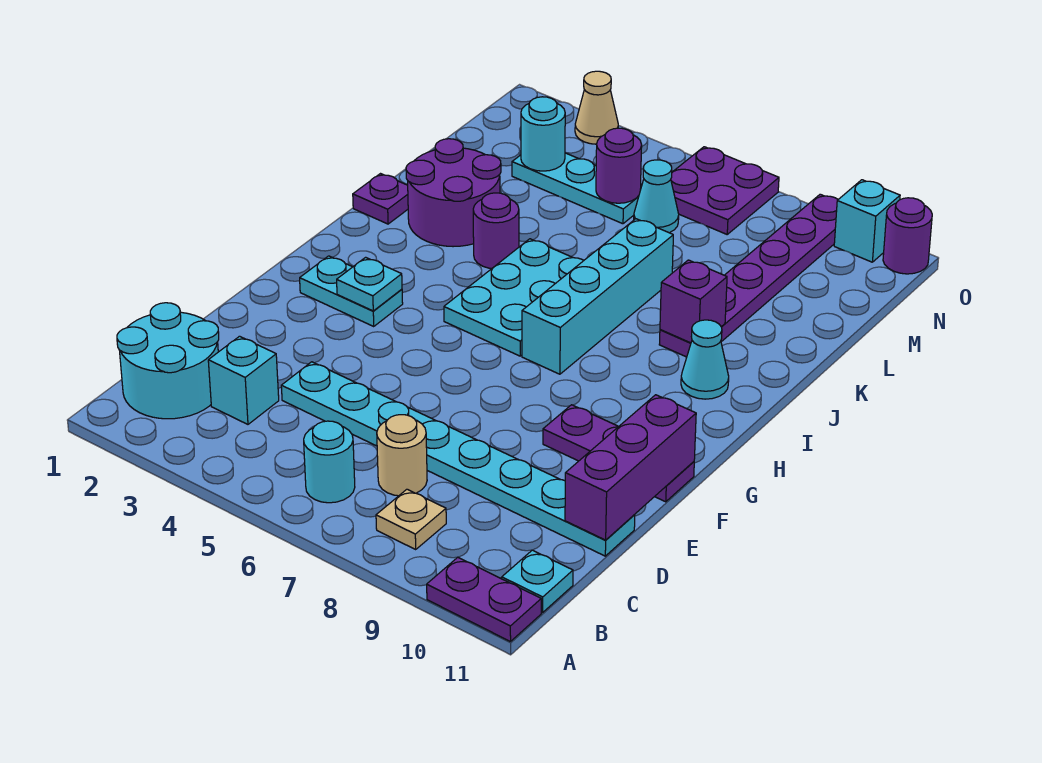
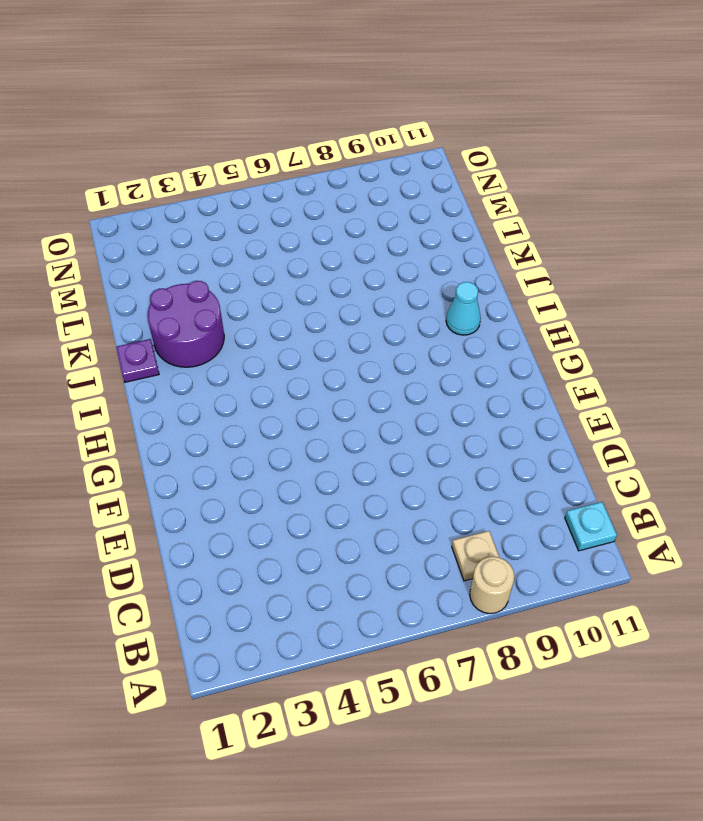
tan 1x1 round brick [470,557,514,614] -> tan 1x1 round brick moved to [377,415,427,496]
none -> purple 1x2 plate [427,557,541,642]
none -> cyan 2x2 round brick [117,303,219,419]
none -> cyan 1x1 round brick [304,421,355,503]

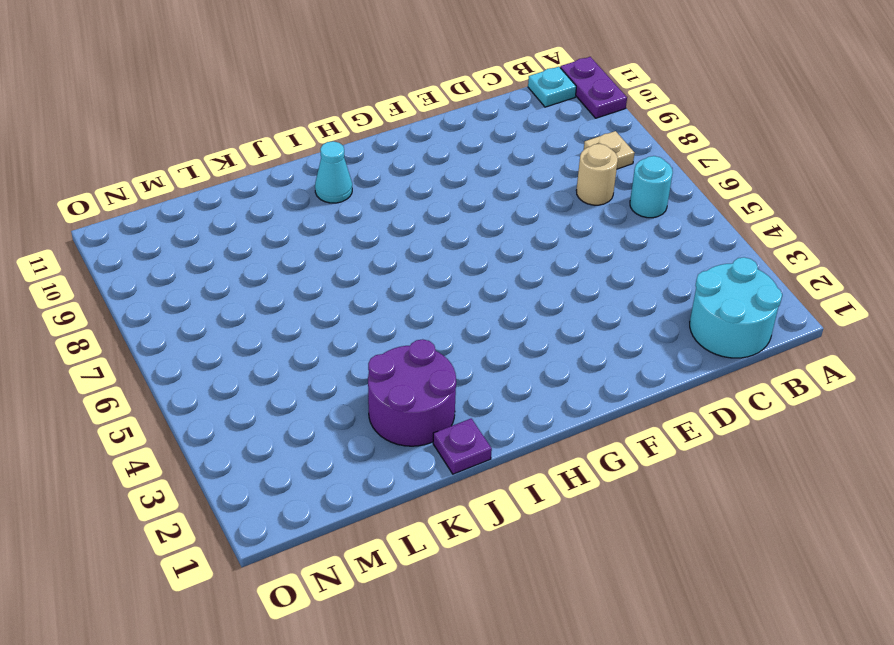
none -> cyan 1x1 brick [208,336,279,424]
none -> cyan 1x8 plate [281,362,635,556]
none -> purple 1x3 plate [543,405,694,502]

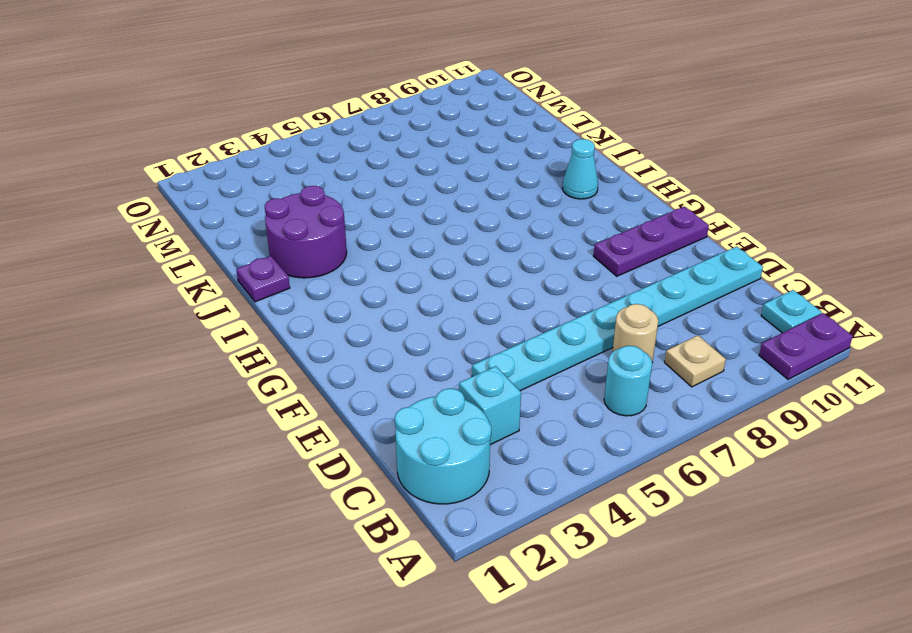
none -> cyan 1x2 plate [300,256,403,326]
none -> cyan 2x3 plate [444,239,584,356]
none -> cyan 1x4 brick [522,219,673,374]

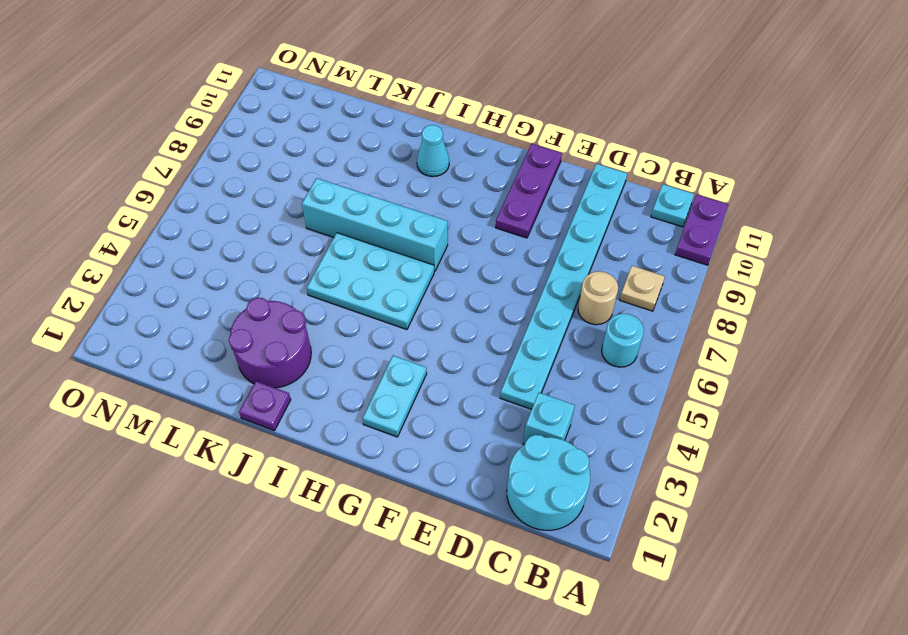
none -> purple 1x1 round brick [473,193,519,268]
none -> purple 1x6 plate [659,194,838,357]
none -> cyan 1x3 plate [512,153,642,224]

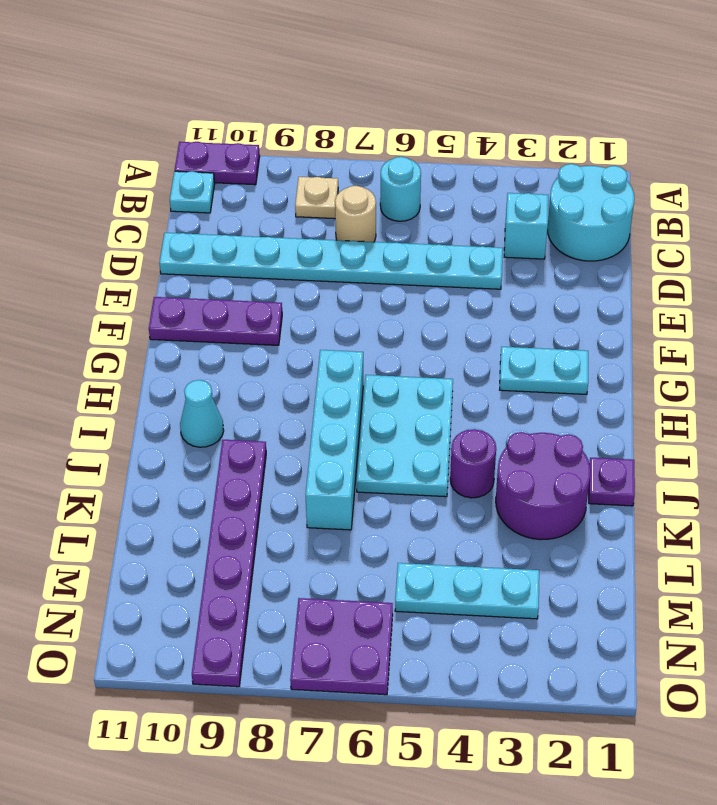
none -> cyan 1x1 cone [634,160,679,233]
none -> tan 1x1 cone [575,71,618,144]
none -> cyan 1x1 brick [834,180,900,262]

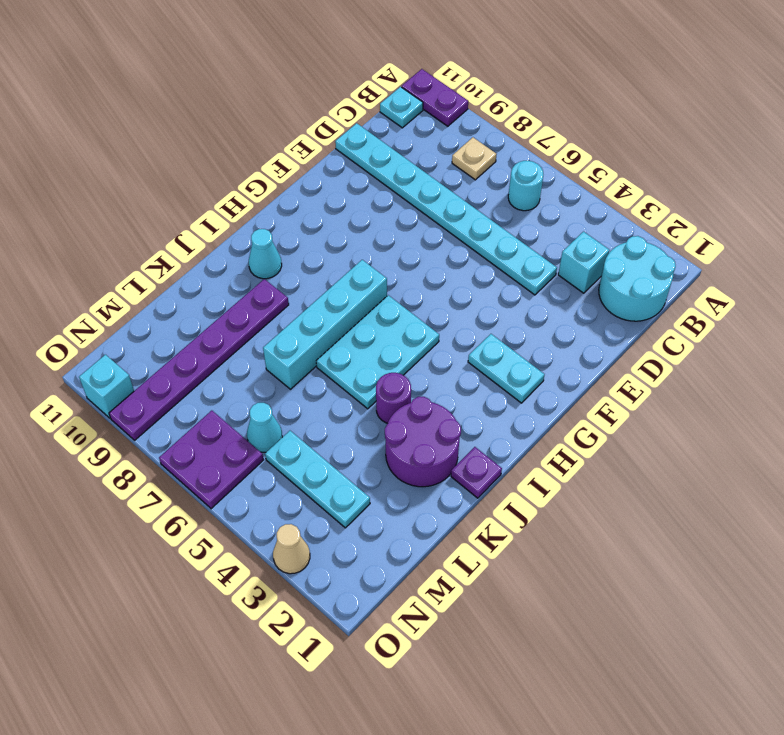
none -> tan 1x1 round brick [377,415,427,496]
none -> purple 1x3 plate [543,405,694,502]
none -> purple 1x1 round brick [883,198,932,274]

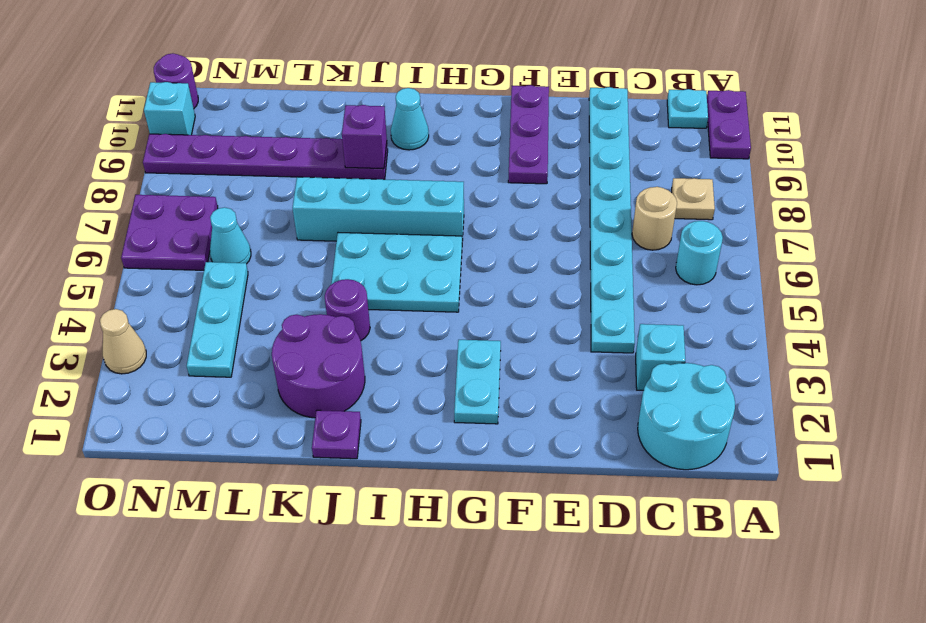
none -> purple 1x3 brick [565,395,696,540]
none -> cyan 1x1 plate [337,257,402,311]
none -> cyan 1x1 round brick [521,97,565,171]

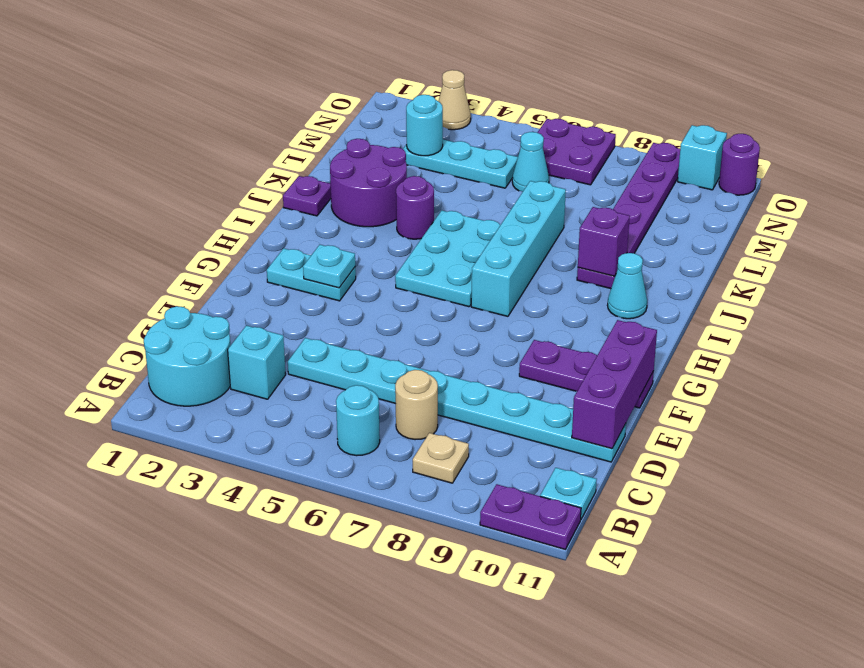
none -> purple 1x1 round brick [596,128,642,203]

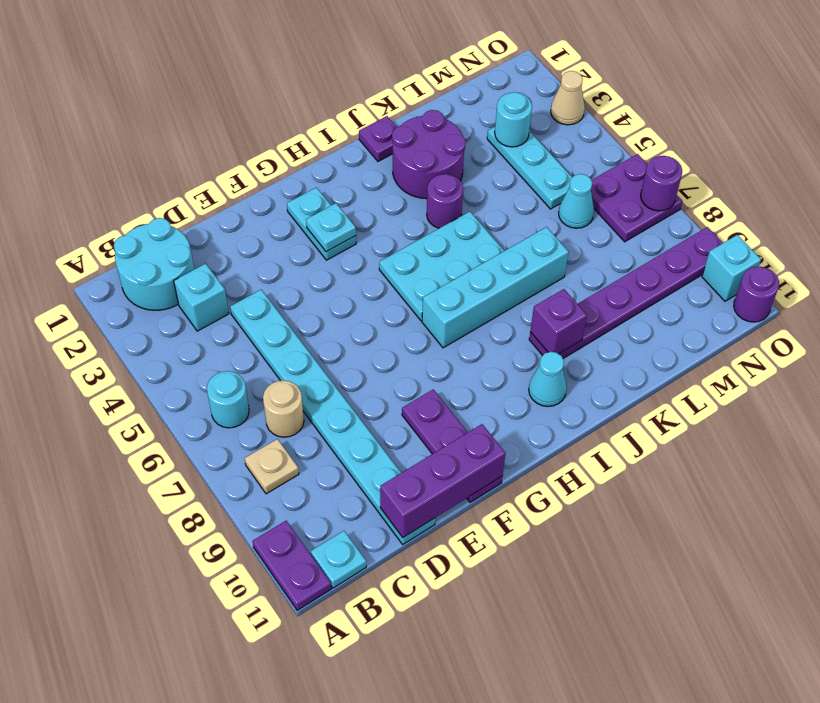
purple 1x1 round brick [641,156,682,211] -> purple 1x1 round brick moved to [596,128,642,203]

